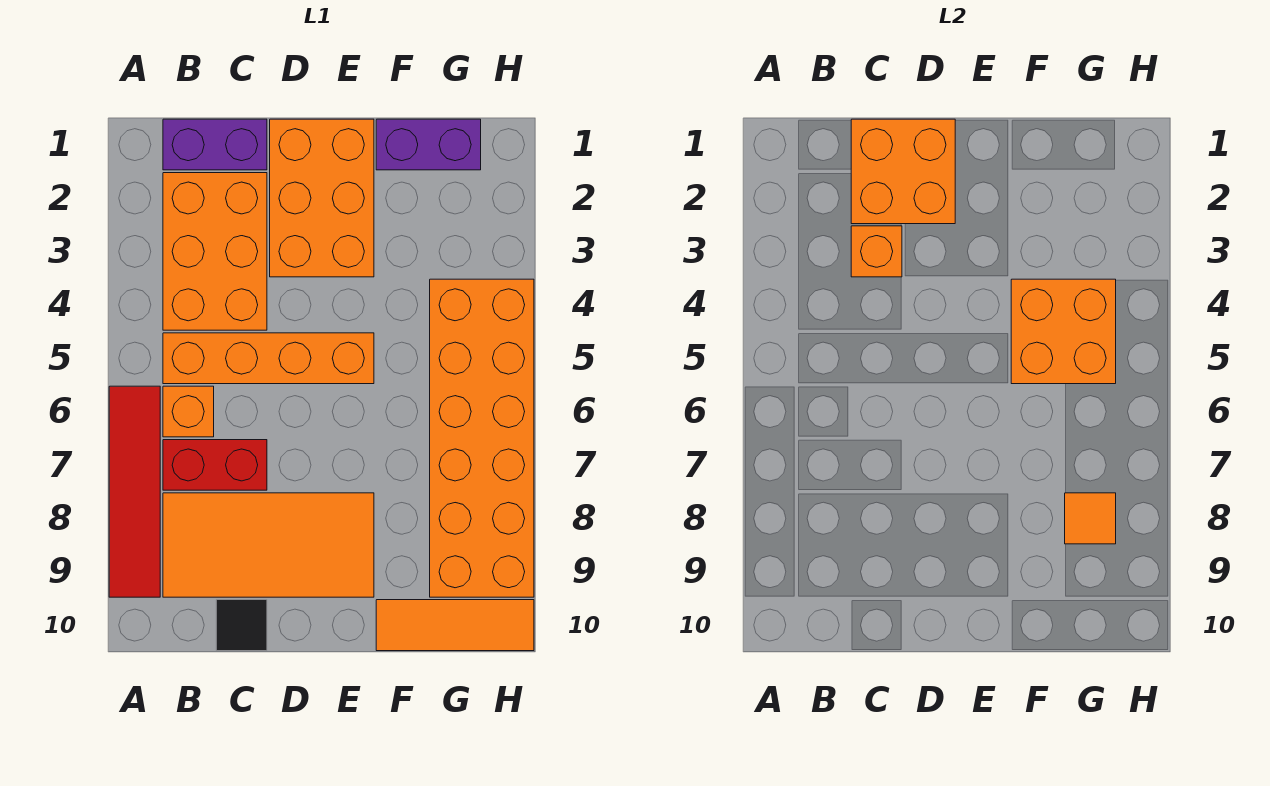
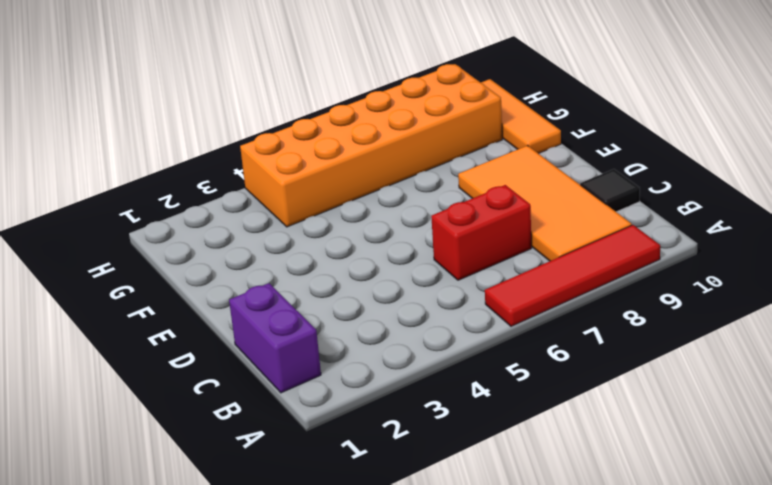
red 1x2 brick [431,185,531,280] -> red 1x2 brick turned to [163,440,267,490]
none -> orange 2x3 brick [163,173,267,330]
none -> orange 1x4 brick [163,333,374,384]
none -> orange 1x1 brick [163,386,214,437]

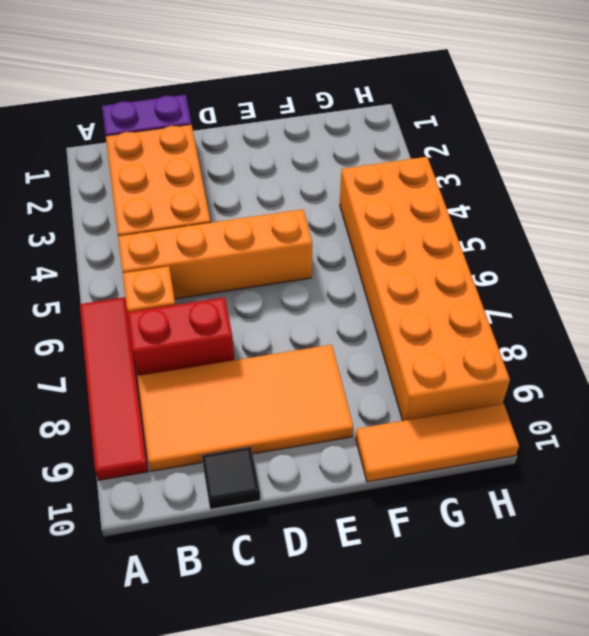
none -> orange 2x3 brick [270,119,374,277]
none -> purple 1x2 brick [376,119,481,170]
none -> orange 2x2 brick [851,119,955,224]

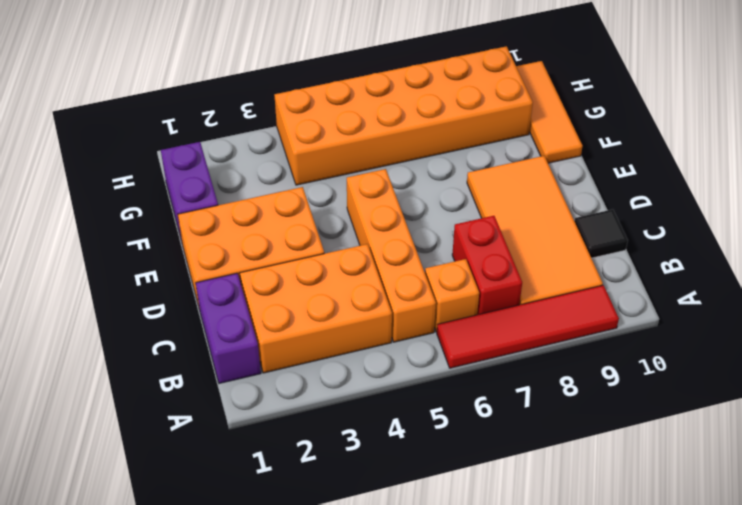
none -> orange 2x2 brick [851,119,955,224]
none -> orange 1x1 brick [851,226,902,277]
none -> orange 2x2 brick [1011,279,1116,384]

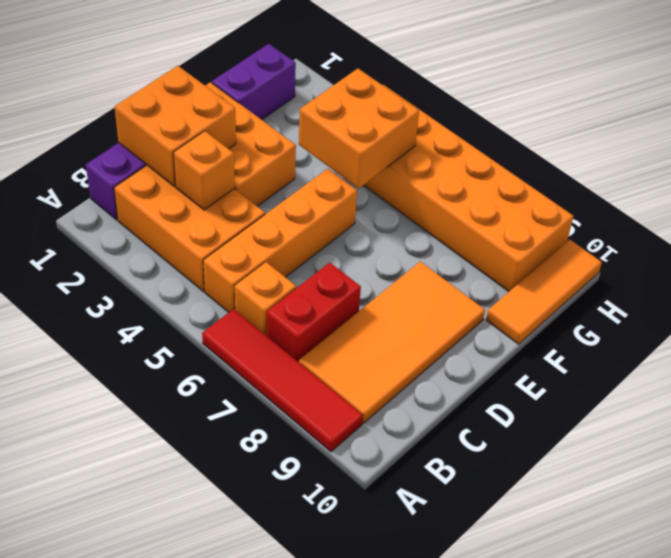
none -> black 1x1 tile [216,600,267,651]
none -> orange 1x1 tile [1065,493,1116,544]

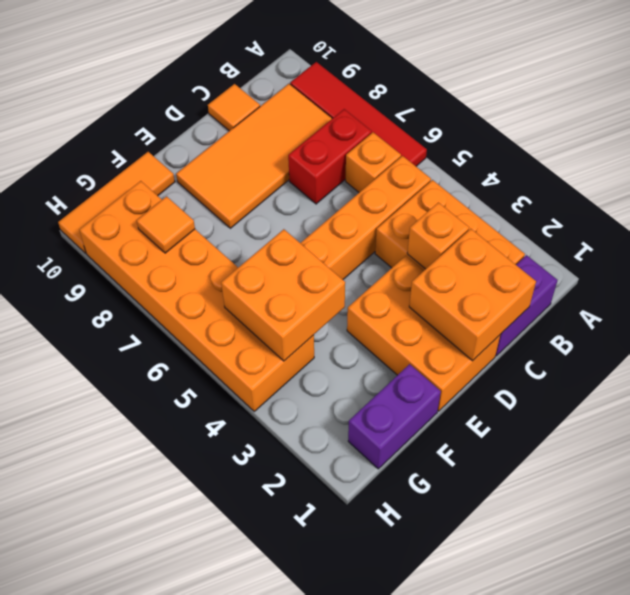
orange 1x1 tile [208,84,260,131] -> black 1x1 tile [216,600,267,651]

